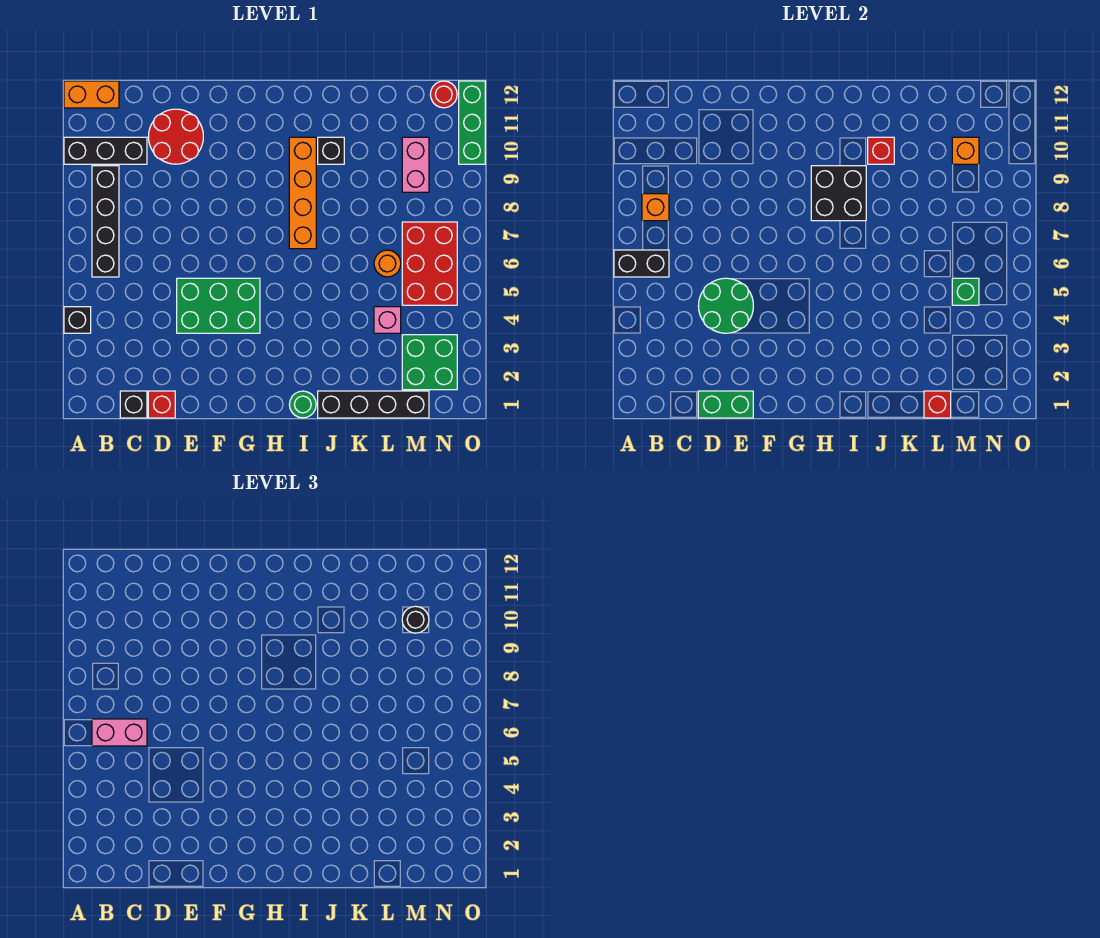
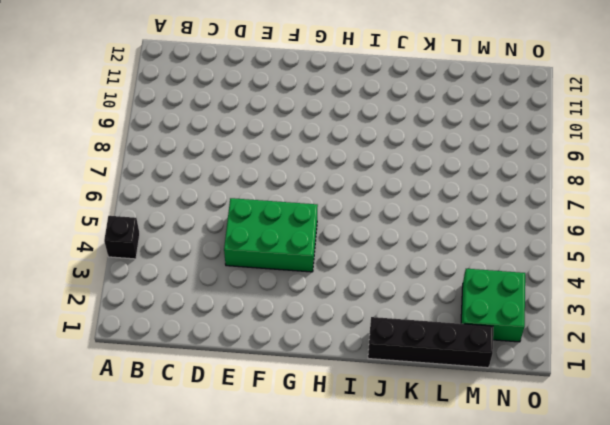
none -> black 1x3 brick [64,137,147,164]
none -> orange 1x2 brick [64,81,119,108]
none -> black 1x4 brick [92,166,119,277]
none -> black 1x1 brick [120,391,147,418]

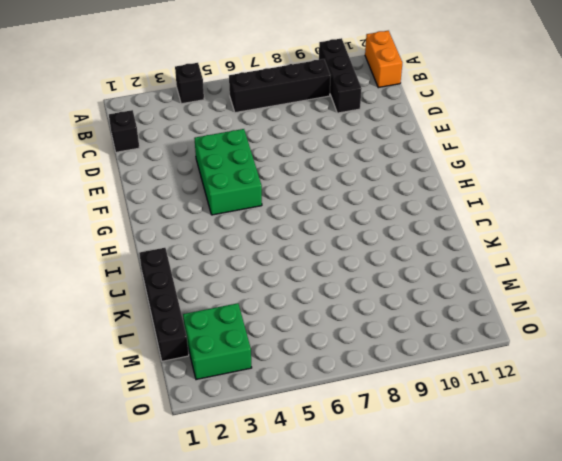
none -> red 1x1 brick [148,391,175,418]
none -> red 2x2 round brick [148,109,203,164]
none -> green 1x1 round brick [289,391,316,418]
none -> orange 1x4 brick [289,137,316,249]

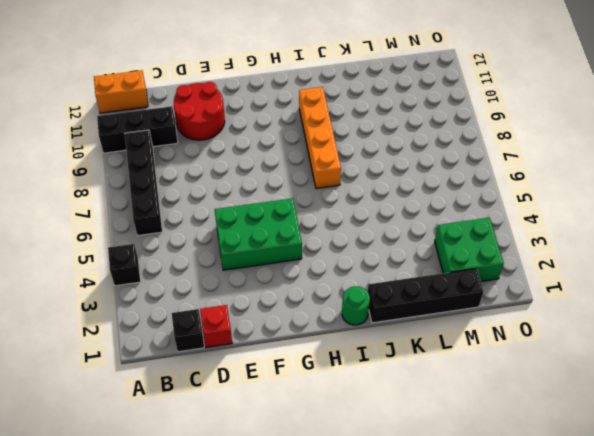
none -> black 1x1 brick [318,137,344,164]
none -> pink 1x1 brick [374,307,401,333]
none -> orange 1x1 round brick [374,250,401,277]
none -> red 2x3 brick [402,222,457,305]

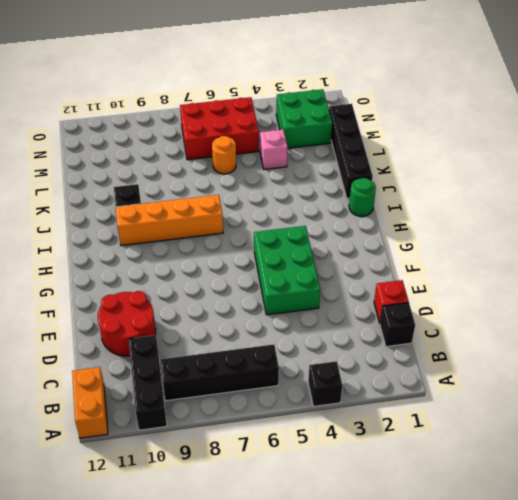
none -> pink 1x2 brick [402,137,429,192]
none -> red 1x1 round brick [430,81,457,108]
none -> green 1x3 brick [459,81,485,164]
none -> black 1x2 brick [614,250,669,277]

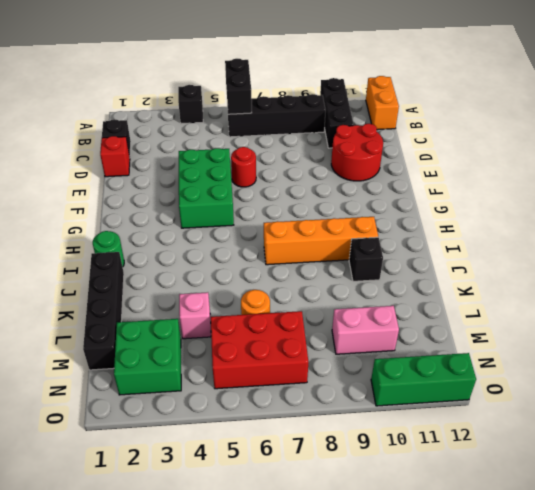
red 1x1 round brick [231,147,256,187] -> red 1x1 round brick moved to [430,81,457,108]
none -> orange 1x1 brick [642,194,669,221]
none -> green 1x2 brick [698,391,753,418]
none -> green 2x2 round brick [698,278,753,333]
none -> black 2x2 brick [811,166,866,221]

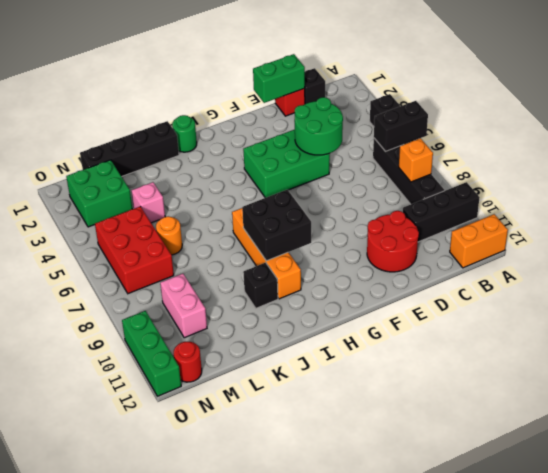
none -> red 1x1 brick [868,137,894,164]
none -> red 1x1 brick [924,391,951,418]
none -> green 1x1 brick [952,278,979,305]
none -> orange 1x1 brick [952,137,979,164]

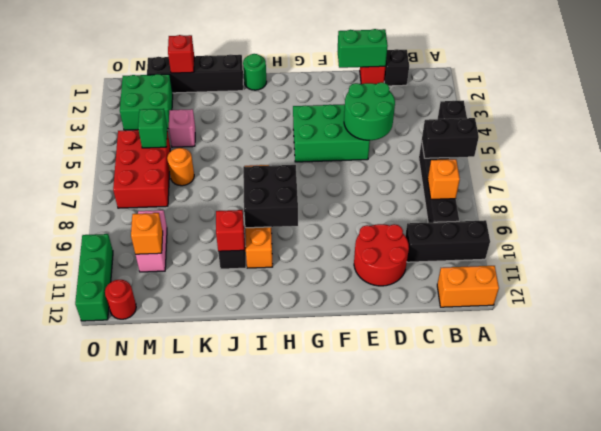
none -> pink 1x2 brick [92,719,147,746]
none -> black 1x1 round brick [402,606,429,633]

